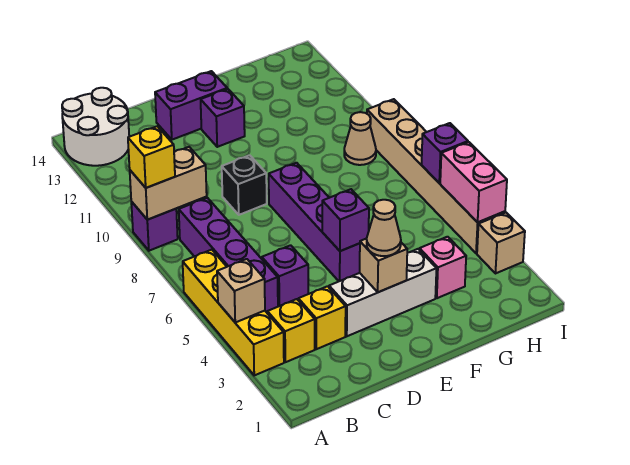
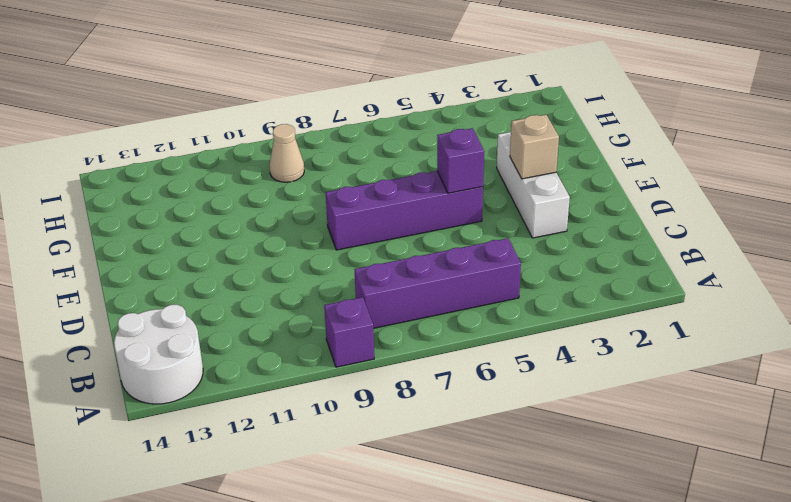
none -> yellow 1x4 brick [183,250,284,375]
none -> yellow 1x1 brick [267,299,315,362]
none -> yellow 1x1 brick [298,286,346,349]

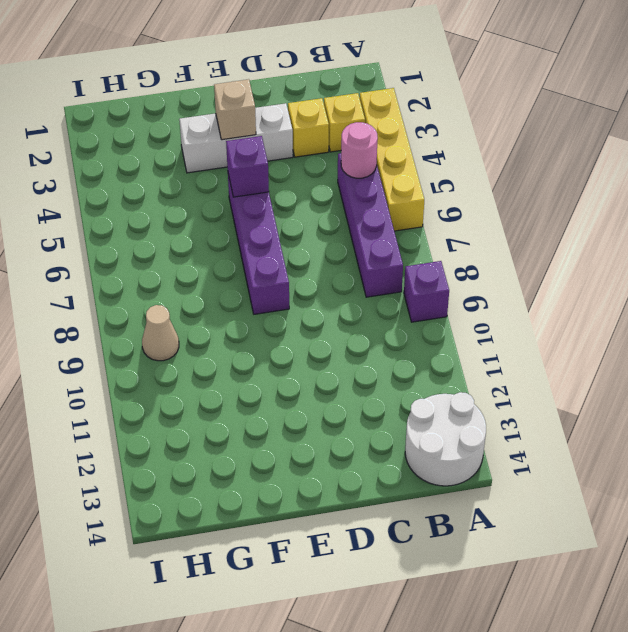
pink 1x1 round brick [341,122,378,178] -> none
none -> purple 1x1 brick [262,245,308,306]
none -> black 1x1 brick [222,155,267,215]
none -> purple 1x2 brick [155,71,227,140]

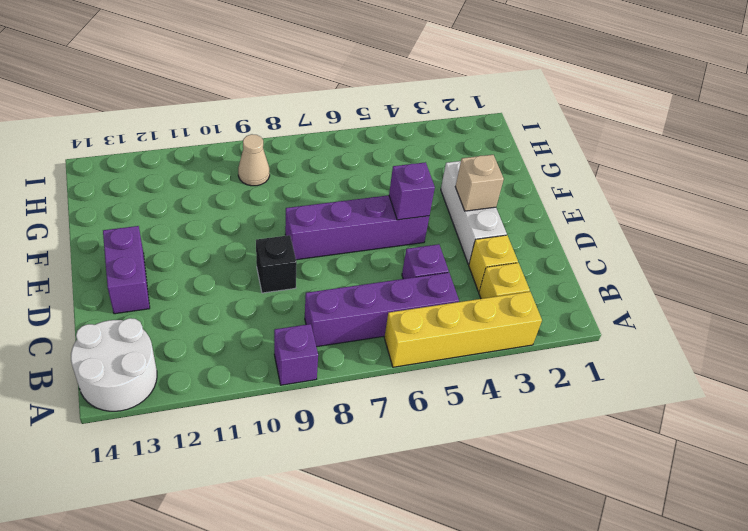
none -> purple 1x1 brick [201,89,245,147]
none -> pink 1x1 brick [420,237,466,298]
none -> tan 1x1 brick [477,212,525,274]

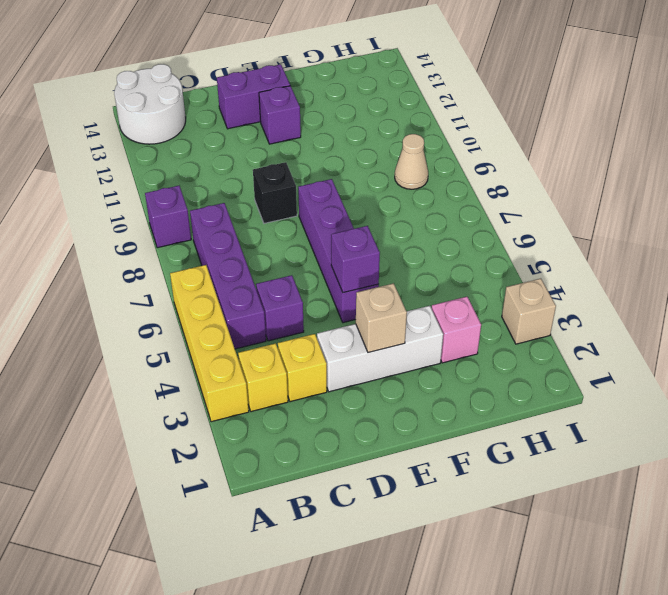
none -> tan 1x6 brick [367,99,505,253]
none -> tan 1x1 brick [217,259,265,322]
none -> tan 1x2 brick [130,147,207,220]

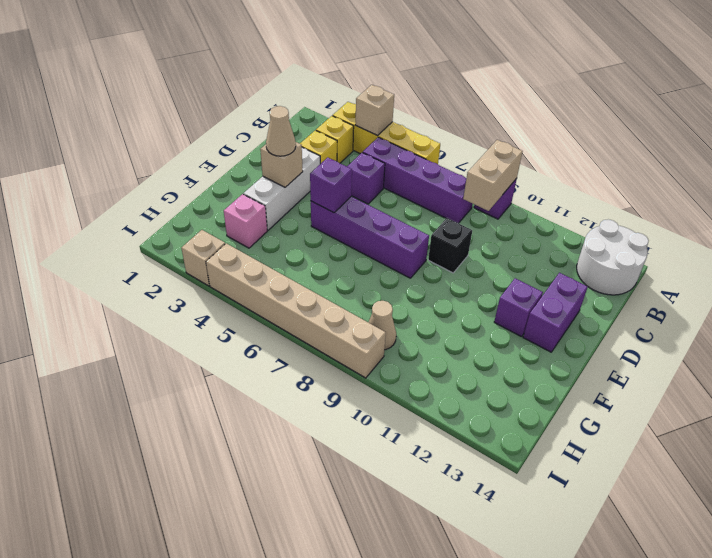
none -> pink 1x2 brick [440,142,507,222]
none -> purple 1x1 brick [422,123,468,183]
none -> yellow 1x1 brick [128,126,175,188]

